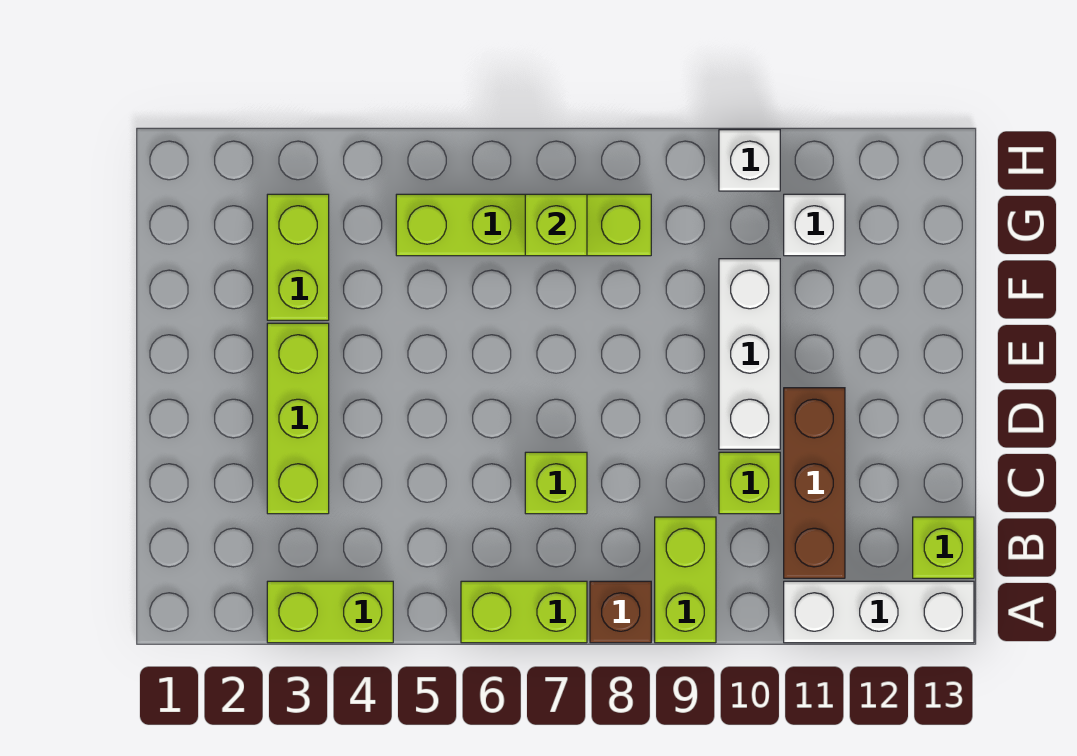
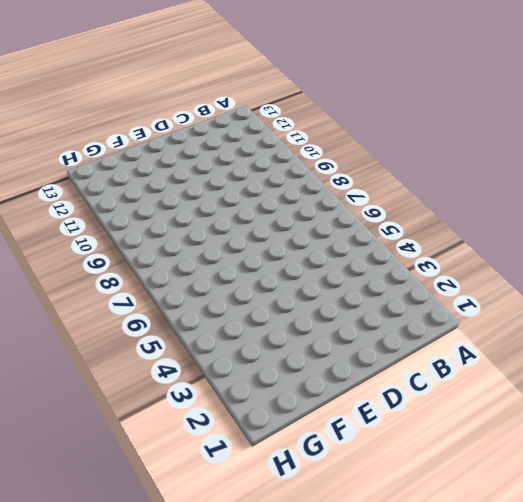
none -> lime 1x2 brick [267,581,393,643]
none -> lime 1x2 brick [461,581,587,643]
none -> brown 1x1 brick [590,581,651,643]

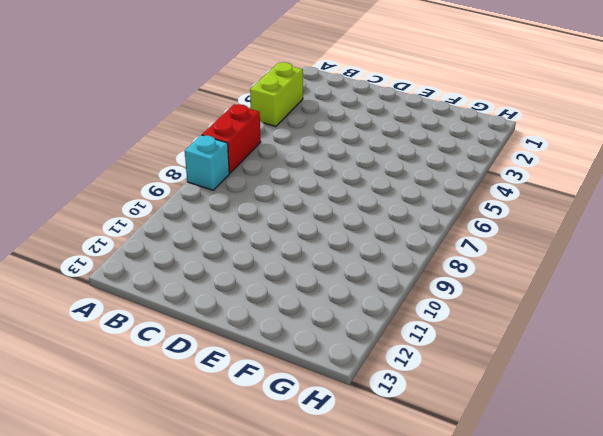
red 1x2 brick [202,104,261,173] -> lime 1x2 brick [461,581,587,643]
cyan 1x1 brick [185,135,229,190] -> brown 1x1 brick [590,581,651,643]
none -> lime 1x2 brick [655,517,716,643]
none -> white 1x3 brick [784,581,974,643]
none -> brown 1x3 brick [784,388,845,578]

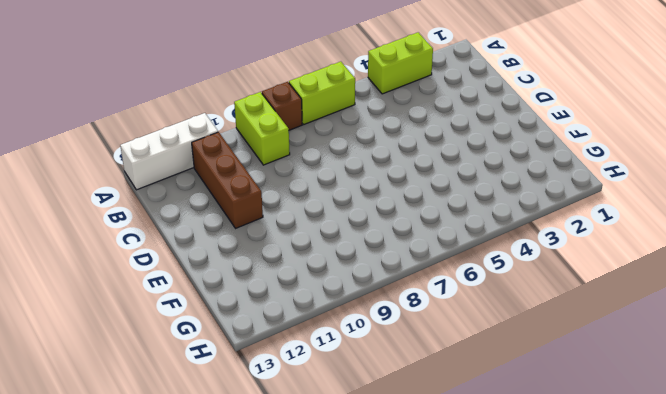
none -> lime 1x1 brick [913,517,974,578]
none -> lime 1x3 brick [267,323,329,514]
none -> lime 1x1 brick [525,452,587,514]

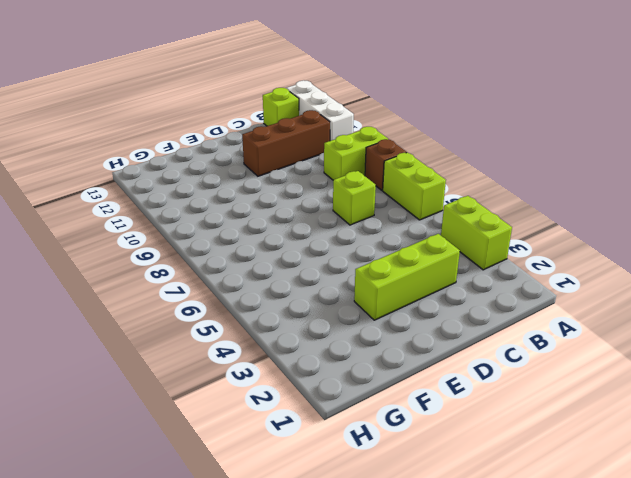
none -> lime 1x1 brick [719,452,780,514]
none -> white 1x3 brick [719,259,780,449]
none -> lime 1x2 brick [267,194,329,320]

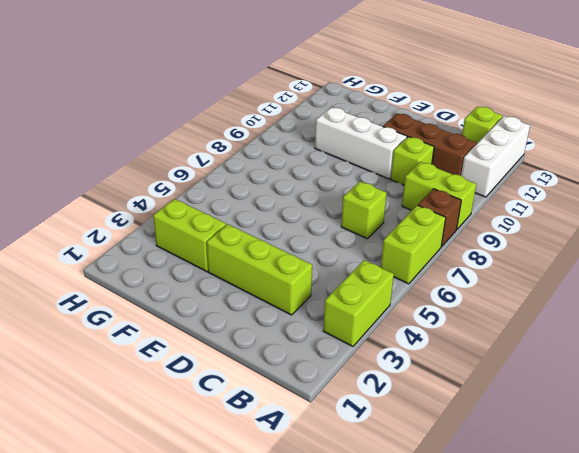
none -> lime 1x4 brick [396,194,651,256]
none -> white 1x1 brick [784,194,845,256]
none -> white 1x1 brick [719,130,780,191]

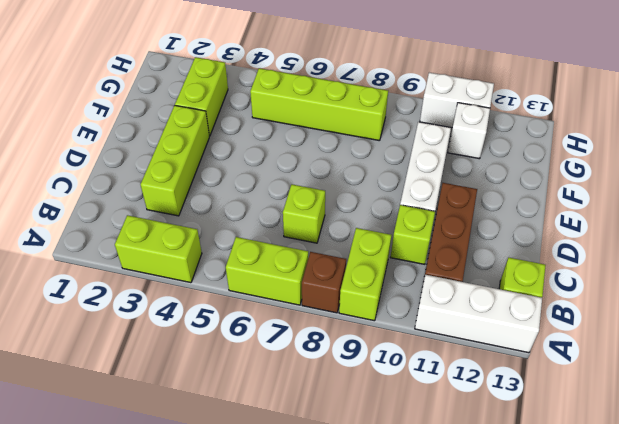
white 1x2 brick [420,73,494,128] -> white 1x1 brick [719,130,780,191]
none -> lime 1x1 brick [525,194,587,256]

